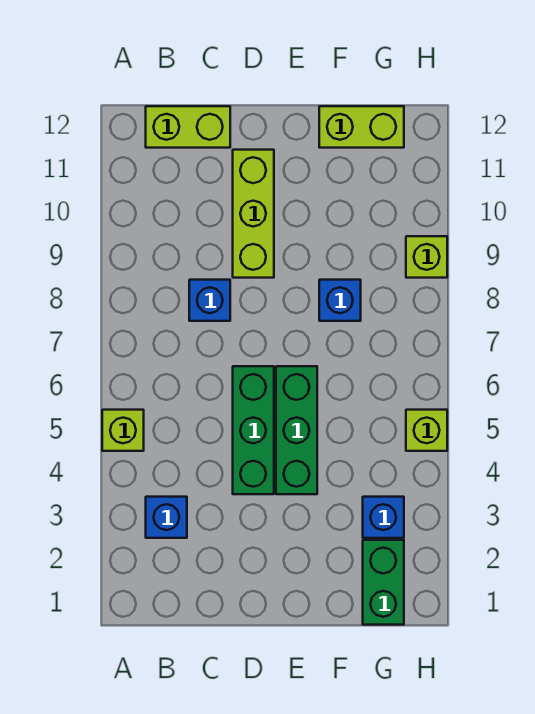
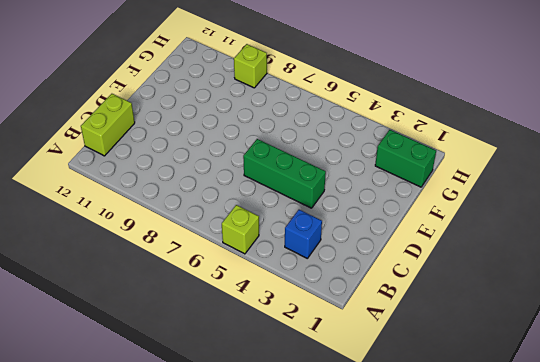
none -> blue 1x1 brick [189,280,230,321]
none -> lime 1x3 brick [233,150,274,278]
none -> green 1x3 brick [276,366,317,494]

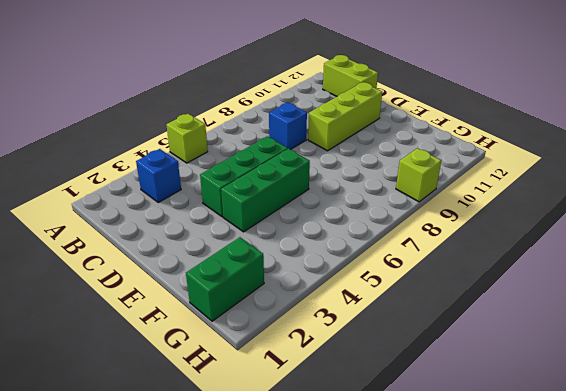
none -> blue 1x1 brick [319,280,361,321]
none -> lime 1x2 brick [319,106,404,148]
none -> blue 1x1 brick [363,497,404,538]

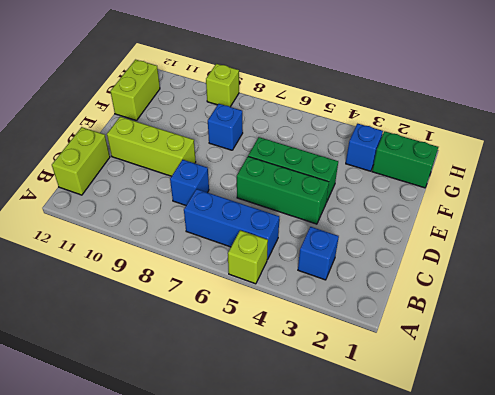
blue 1x3 brick [184,189,279,260] -> none
none -> lime 1x1 brick [406,410,447,451]

